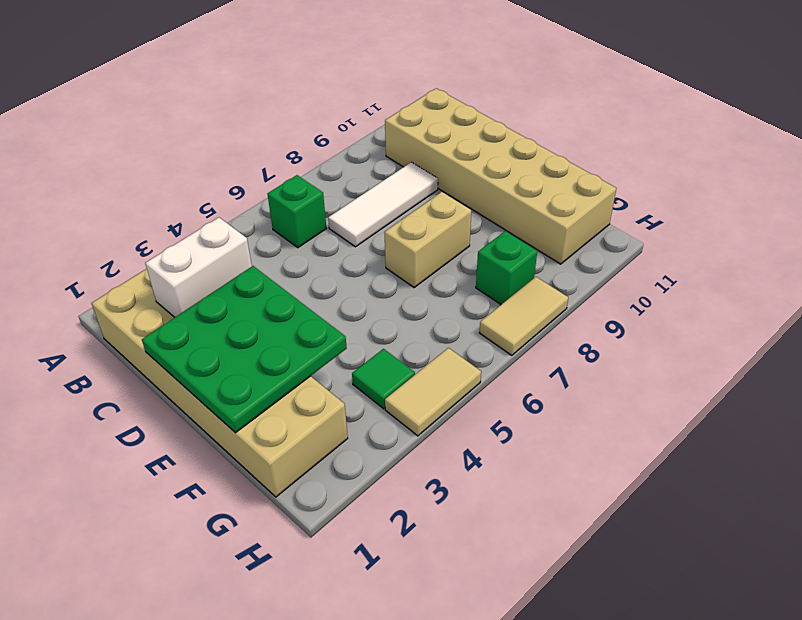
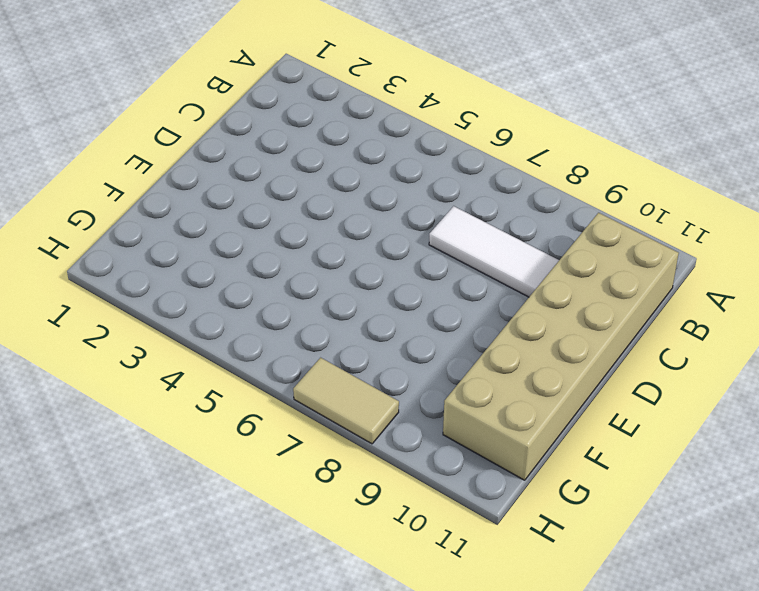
none -> tan 2x6 brick [92,269,348,497]
none -> green 1x1 brick [268,175,326,248]

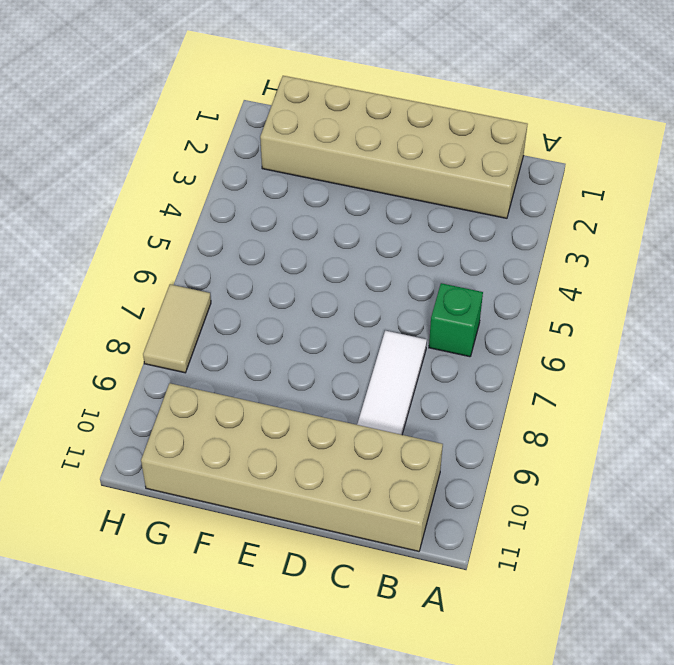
none -> tan 1x2 brick [384,192,471,287]
none -> green 1x1 tile [352,349,415,409]

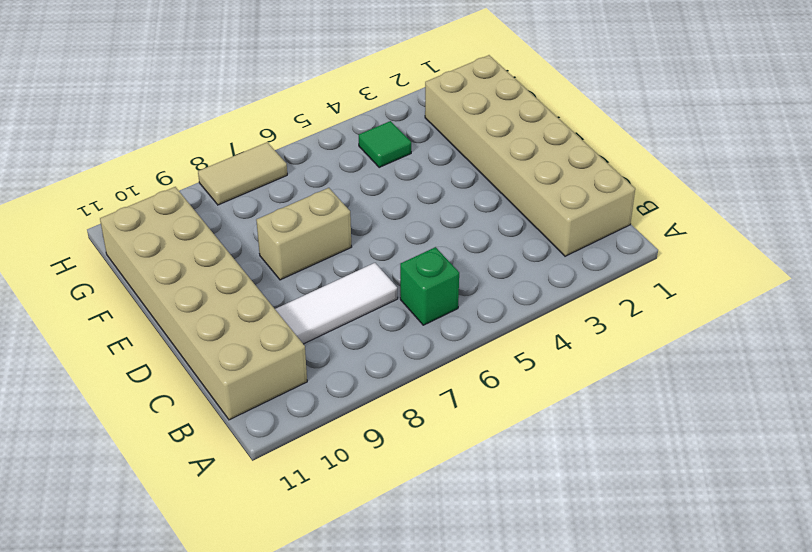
none -> green 1x1 brick [476,231,537,305]
none -> tan 1x2 tile [385,348,481,436]

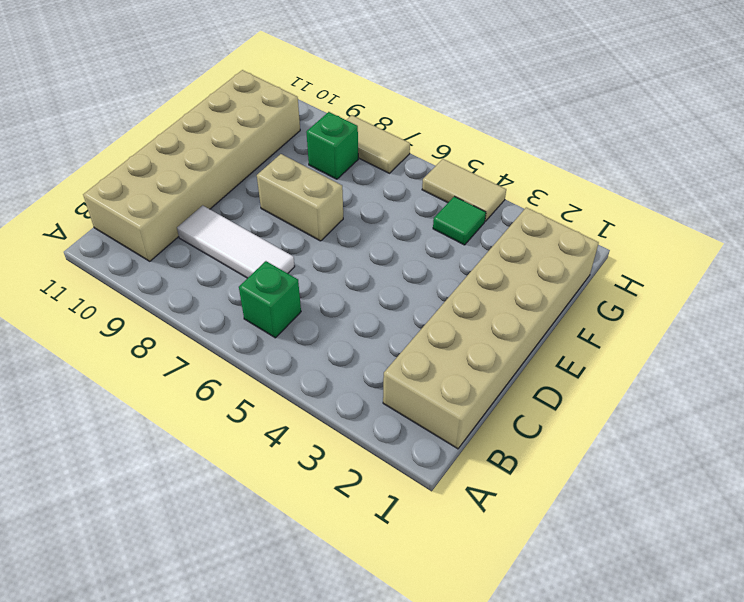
none -> white 1x2 brick [145,217,252,317]
none -> green 3x3 plate [142,266,347,433]

